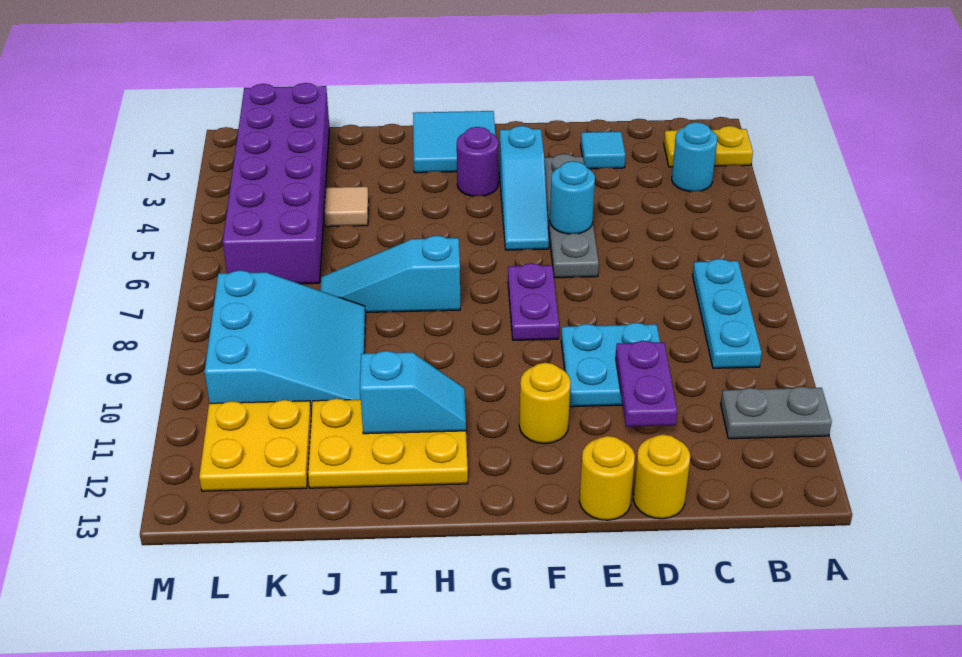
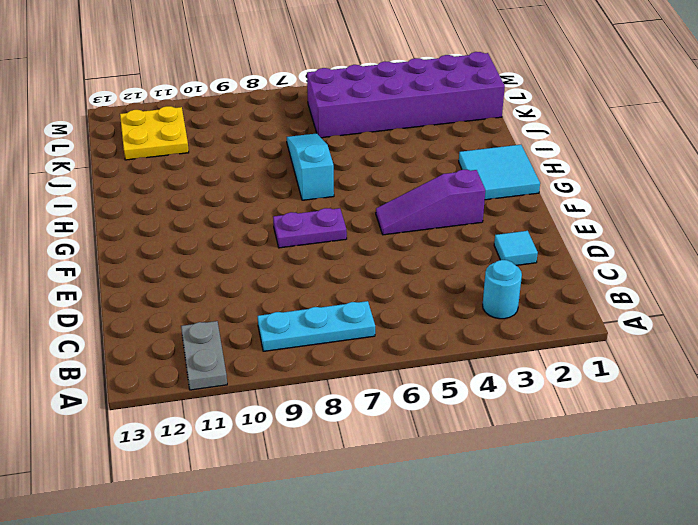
purple 1x3 slope [376,170,485,235] -> cyan 1x3 slope [499,126,549,250]
none -> yellow 1x2 plate [664,126,753,167]
none -> cyan 2x2 plate [561,323,660,407]
none -> yellow 1x1 round brick [633,435,690,519]

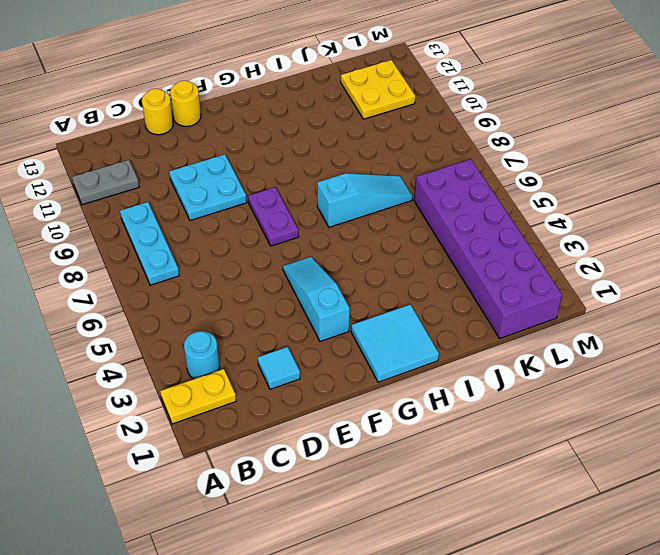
none -> grey 1x4 plate [544,154,599,278]
none -> yellow 1x1 round brick [519,363,571,444]
none -> purple 1x1 round brick [457,127,499,196]

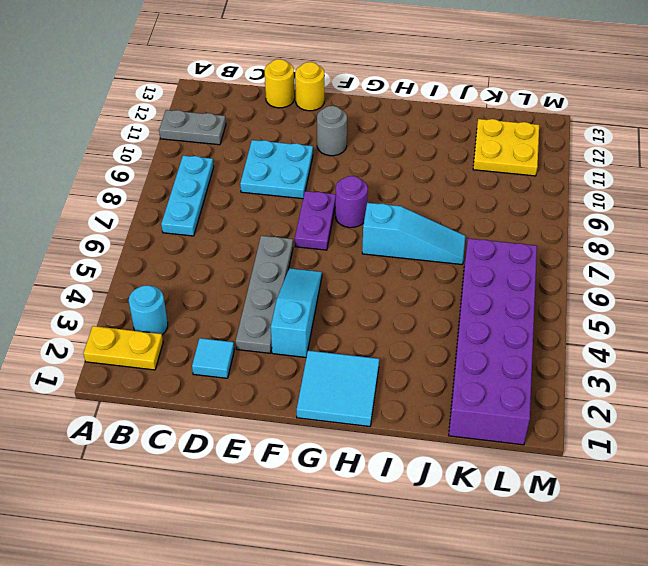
grey 1x1 round brick [317,106,347,156] -> yellow 1x1 round brick [519,363,571,444]
purple 1x1 round brick [335,176,368,228] -> purple 1x1 round brick moved to [457,127,499,196]
none -> yellow 2x3 plate [308,398,468,488]
none -> tan 1x1 tile [324,187,369,227]
none -> cyan 3x3 slope [205,270,365,413]

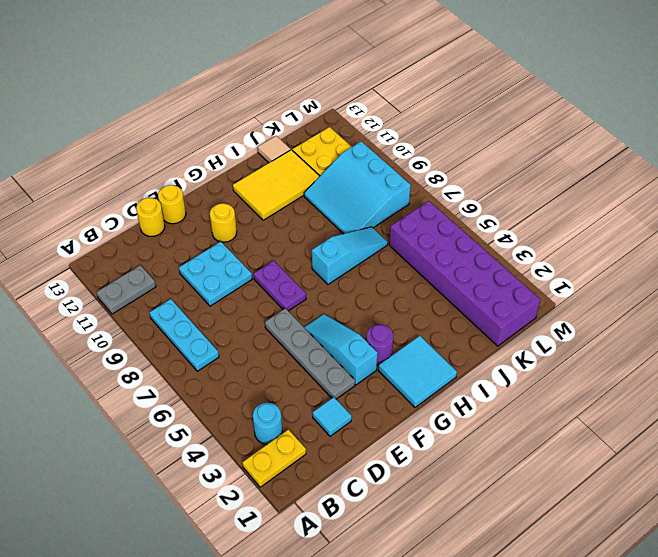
yellow 2x3 tile [233,150,320,220] -> yellow 2x3 plate [308,398,468,488]
tan 1x1 tile [258,136,291,163] -> tan 1x1 tile moved to [324,187,369,227]
none -> purple 1x2 plate [616,341,677,427]
none -> cyan 1x1 round brick [550,161,595,234]
none -> cyan 1x2 slope [360,351,466,434]

